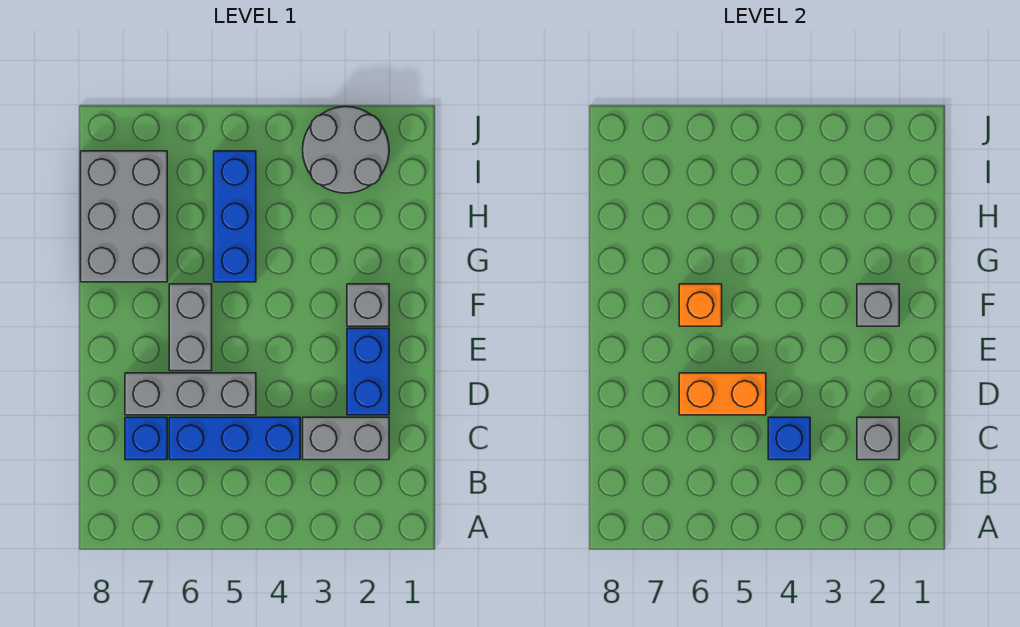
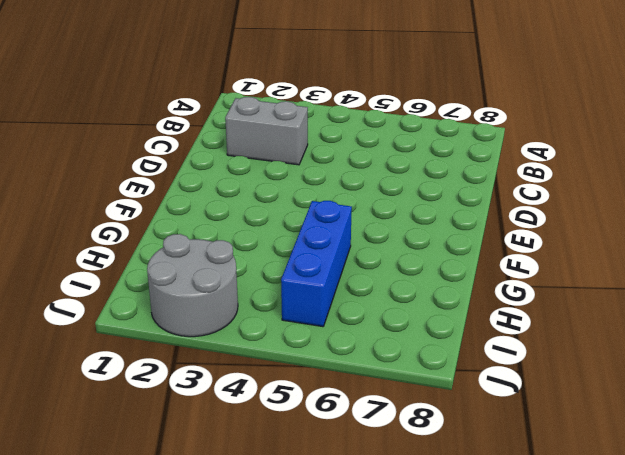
none -> blue 1x3 brick [169,417,300,460]
none -> blue 1x1 brick [125,417,167,460]
none -> blue 1x2 brick [347,328,389,415]

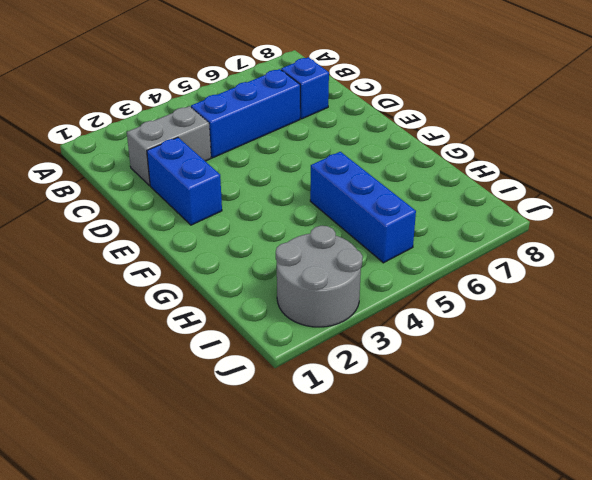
none -> grey 1x3 brick [125,373,256,415]
none -> grey 1x2 brick [169,284,212,371]
none -> grey 1x1 brick [347,284,389,326]

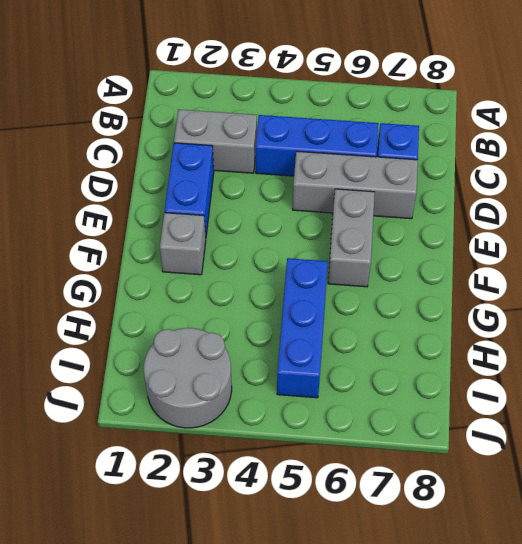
none -> grey 2x3 brick [81,151,167,282]
none -> grey 1x1 brick [857,417,899,460]
none -> blue 1x1 brick [768,417,810,460]

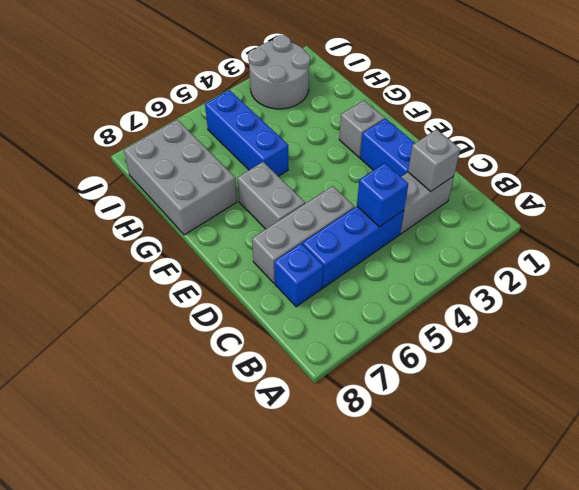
none -> orange 1x2 brick [679,373,766,415]
none -> grey 1x1 brick [857,284,899,326]
none -> orange 1x1 brick [679,284,722,326]

